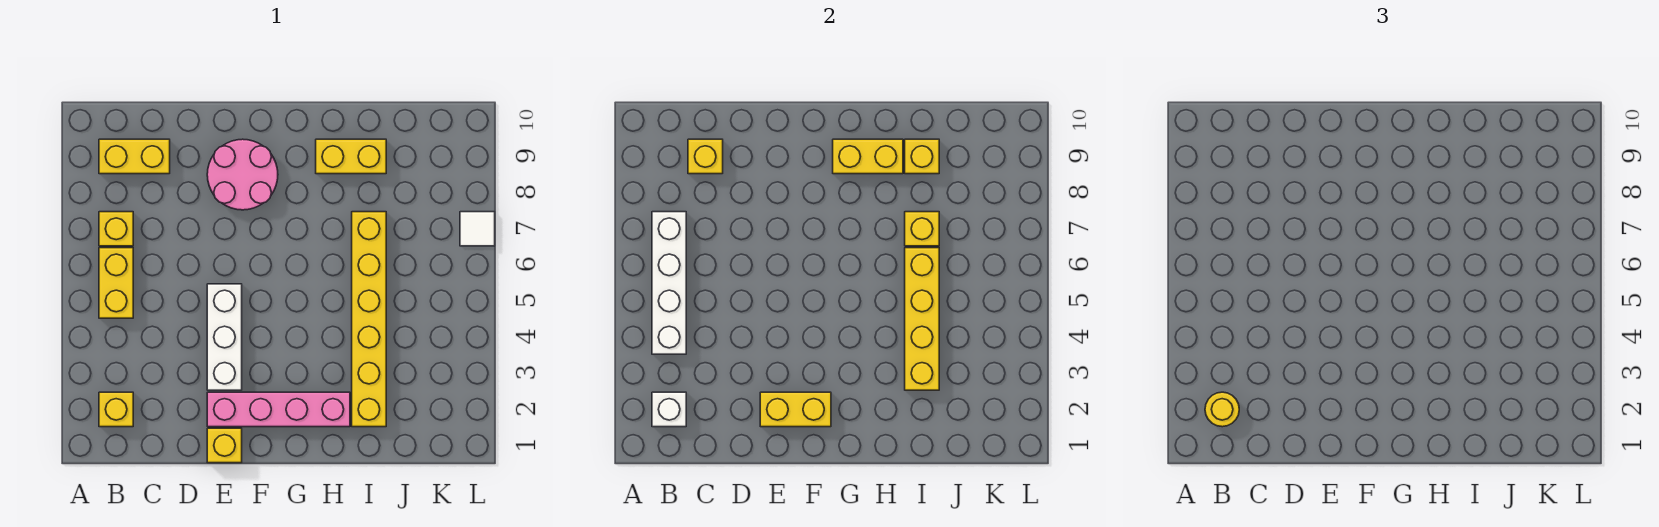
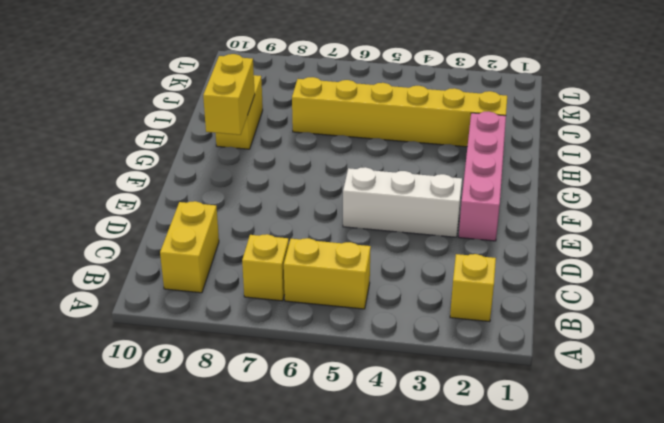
none -> yellow 1x1 brick [207,428,242,463]
none -> pink 2x2 round brick [207,139,278,210]
none -> white 1x1 tile [460,212,495,246]

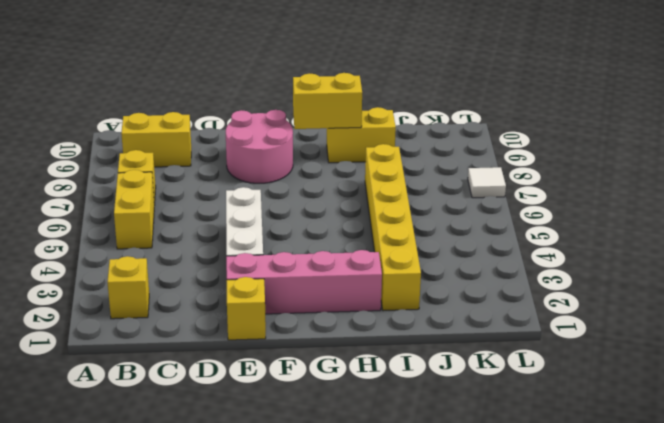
none -> white 1x1 brick [652,392,686,427]
none -> white 1x4 brick [652,212,686,354]
none -> yellow 1x1 brick [688,139,723,174]

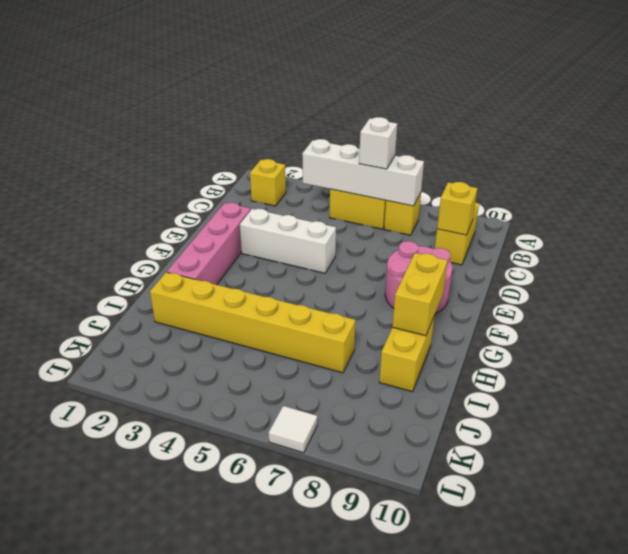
white 1x1 brick [359,117,397,169] -> white 1x1 brick moved to [652,392,686,427]
none -> yellow 1x1 brick [207,428,242,463]
none -> yellow 1x2 brick [760,392,831,427]
none -> yellow 1x4 brick [905,248,939,390]

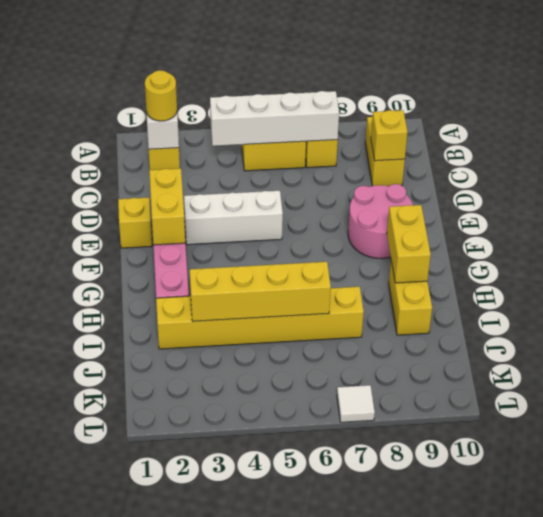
none -> yellow 1x1 brick [905,212,939,246]
none -> yellow 1x1 brick [905,139,939,174]

